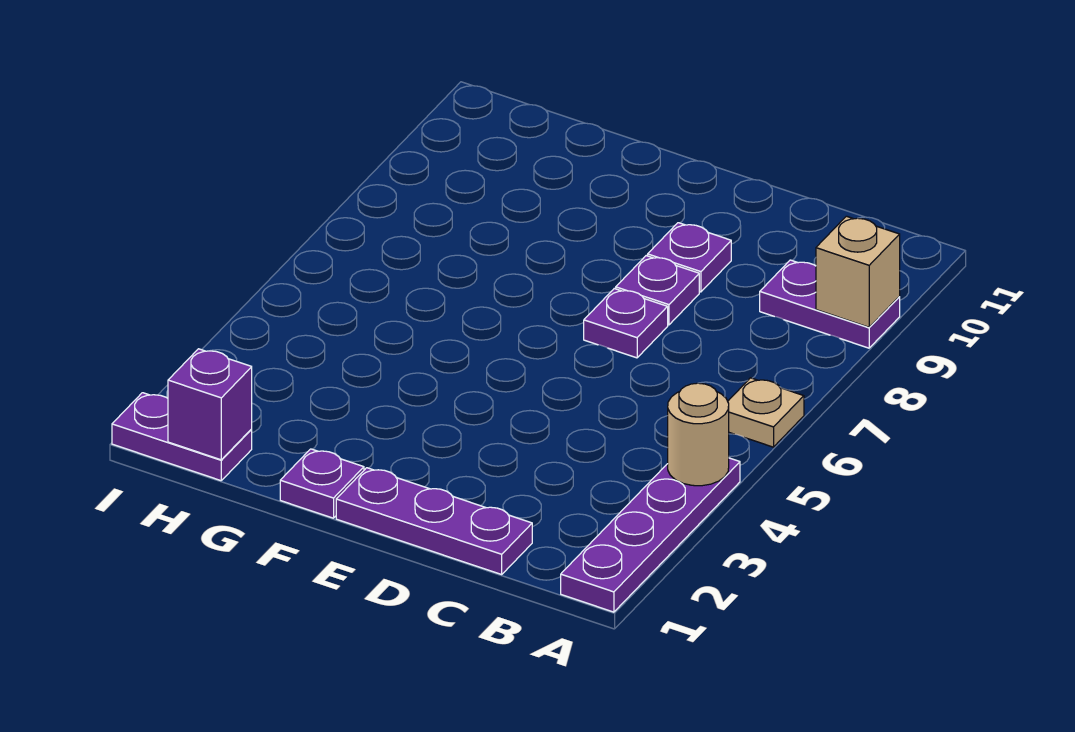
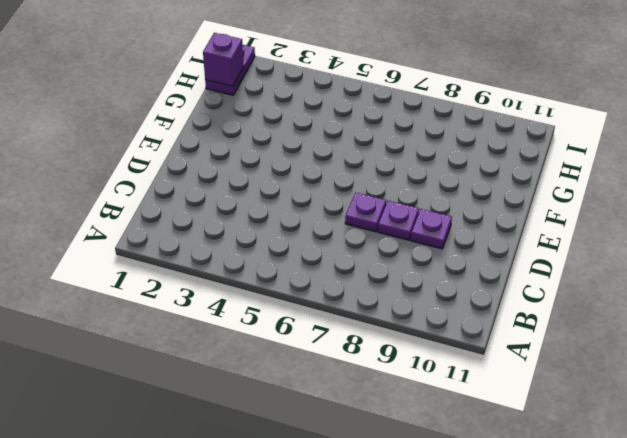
none -> purple 1x4 plate [561,458,740,612]
none -> tan 1x1 plate [728,378,804,447]
none -> purple 1x2 plate [760,260,900,348]

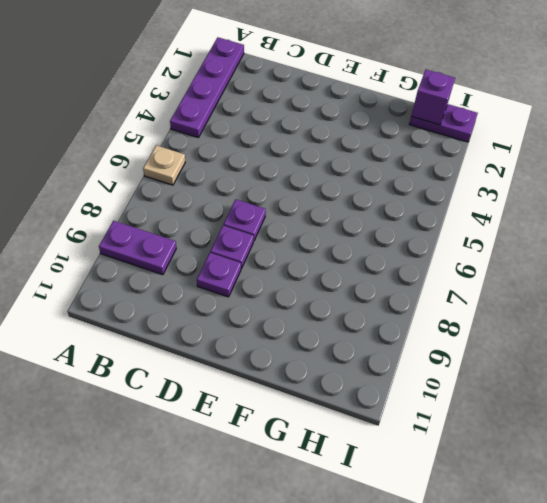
none -> purple 1x3 plate [336,468,532,574]
none -> purple 1x1 plate [280,449,364,518]
none -> tan 1x1 round brick [668,383,729,486]

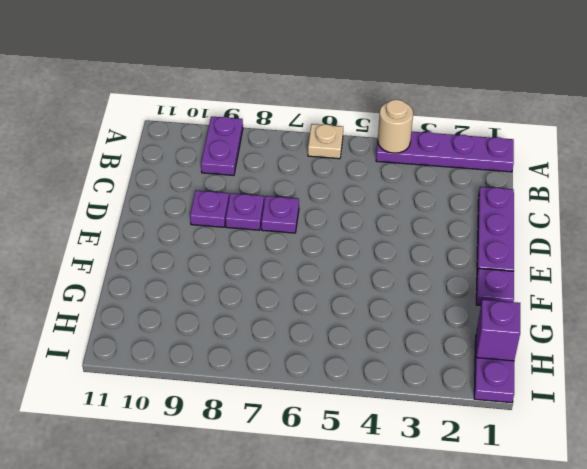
none -> tan 1x1 brick [816,216,900,327]

